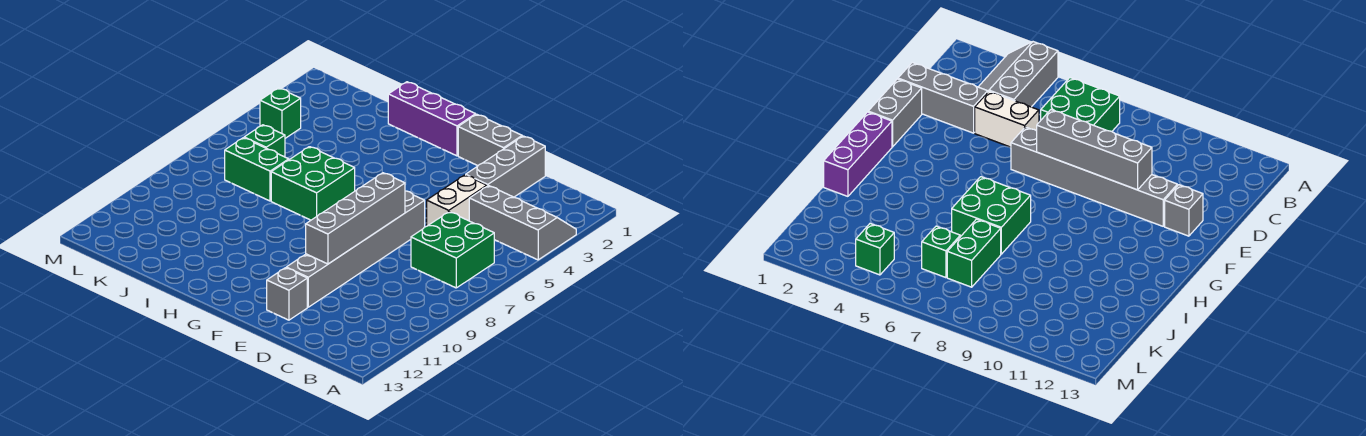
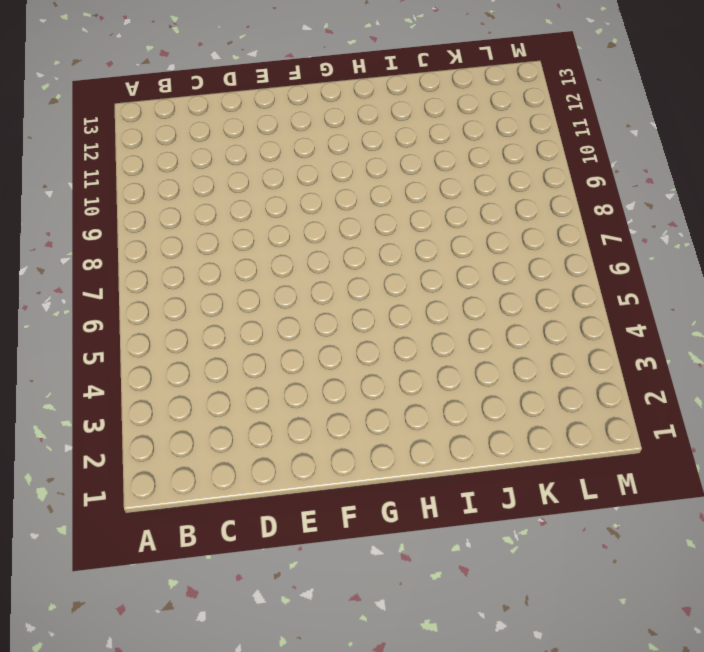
none -> grey 2x3 slope [469,186,576,260]
none -> green 2x2 brick [411,212,494,288]
none -> grey 1x3 brick [466,136,545,197]

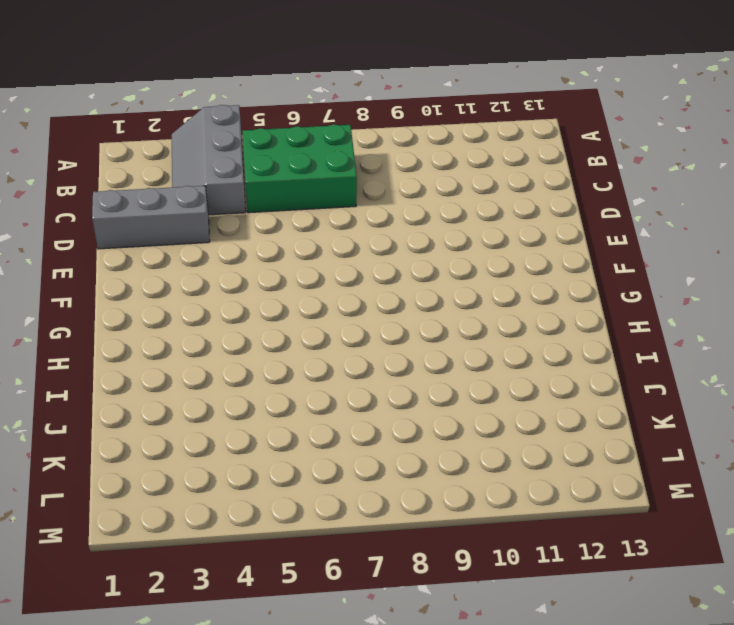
green 2x3 brick [243,124,357,213] -> green 2x2 brick [411,212,494,288]
none -> white 1x2 brick [427,175,487,226]
none -> grey 1x2 brick [458,114,522,166]
none -> grey 1x6 brick [286,191,425,307]

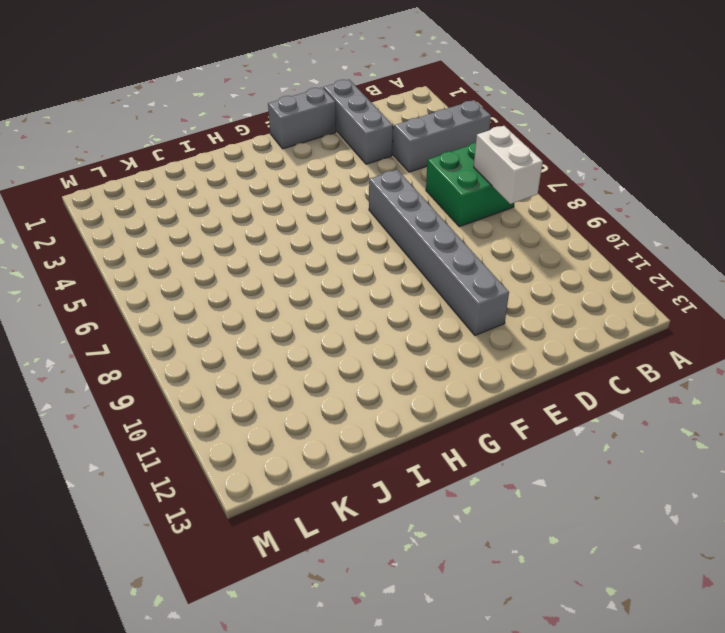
white 1x2 brick [474,126,543,204] -> white 1x2 brick moved to [427,175,487,226]
none -> grey 1x1 brick [267,268,307,320]
none -> purple 1x3 brick [388,82,476,156]
none -> green 2x2 brick [271,147,355,220]

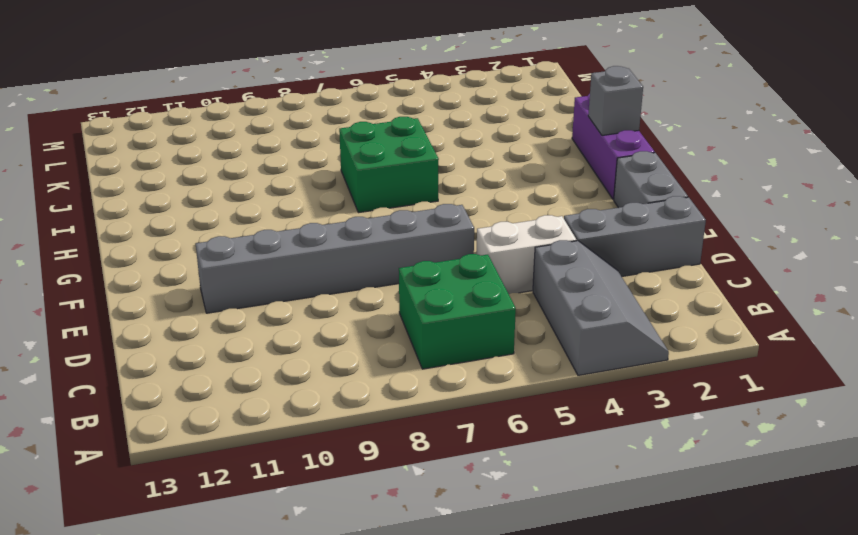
grey 1x1 brick [588,66,643,135] -> grey 1x1 brick moved to [267,268,307,320]
none -> green 1x2 brick [225,138,289,201]
none -> green 1x1 brick [244,125,285,157]
none -> green 1x1 brick [260,88,301,138]

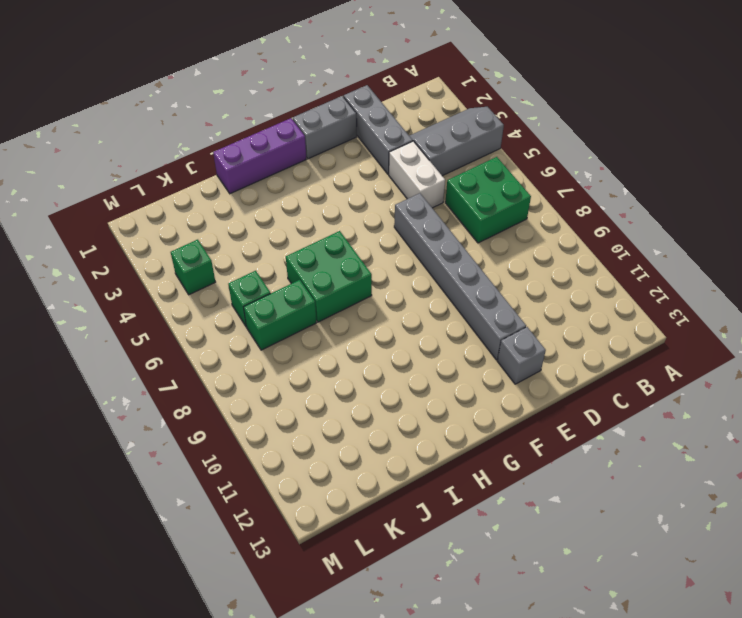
none -> grey 1x4 brick [306,173,405,264]

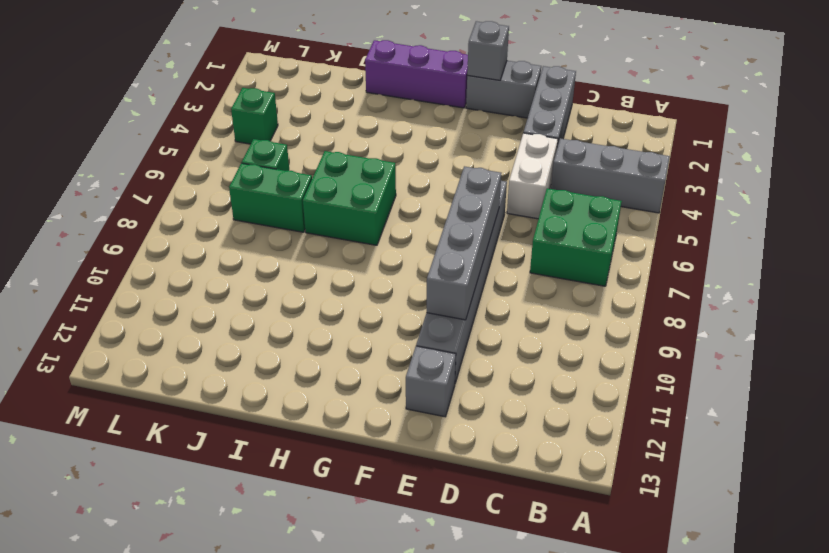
grey 1x1 brick [467,21,509,80] -> none

